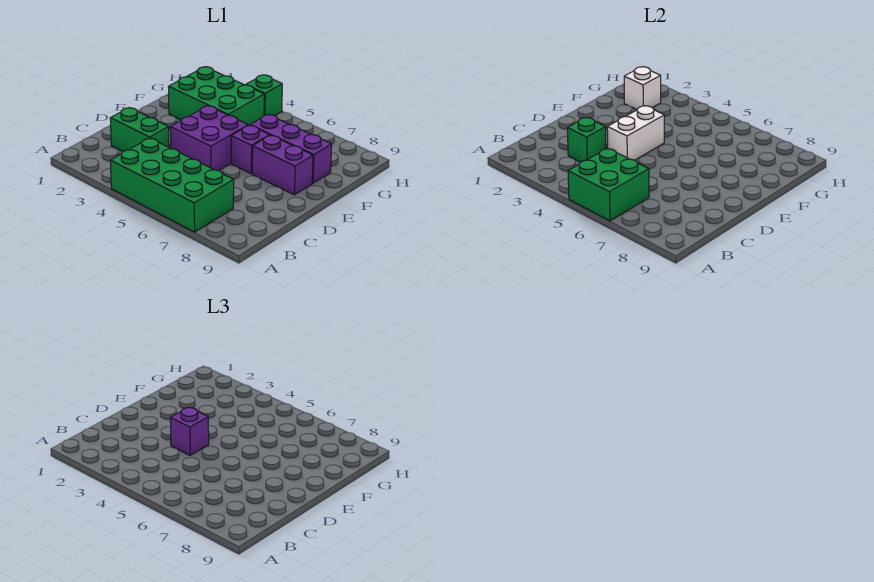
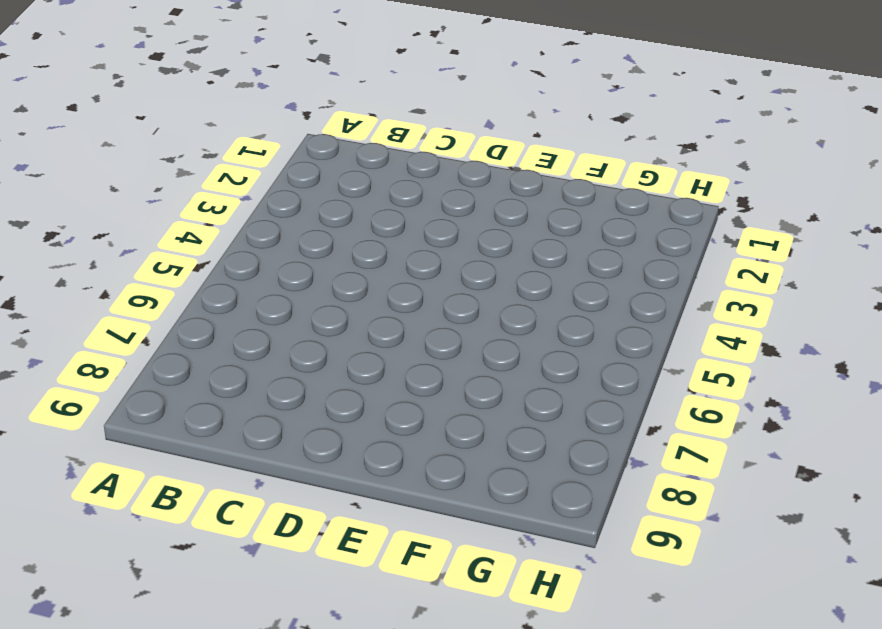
none -> green 2x4 brick [110,138,234,232]
none -> green 1x2 brick [110,108,169,151]
none -> purple 2x2 brick [170,106,248,171]

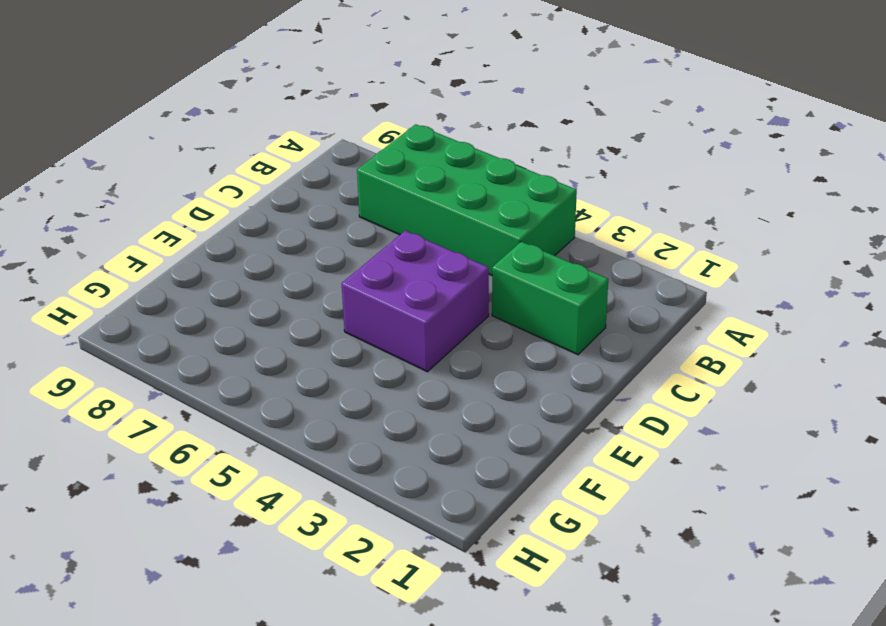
none -> purple 1x1 brick [231,125,270,174]
none -> purple 1x2 brick [252,135,313,195]
none -> green 2x3 brick [168,67,264,126]

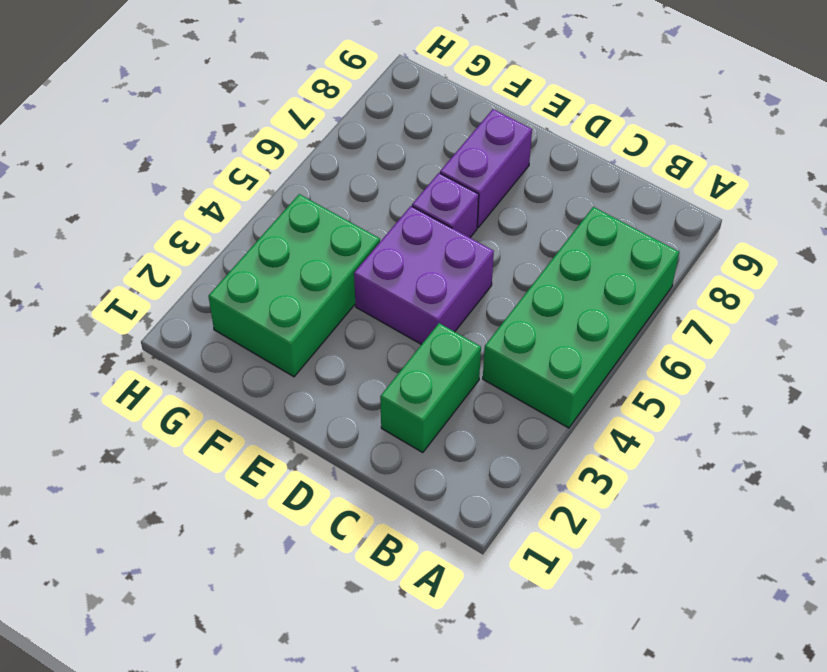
none -> purple 1x3 brick [250,115,332,183]
none -> green 1x1 brick [246,75,282,116]
none -> green 2x2 brick [568,148,649,221]

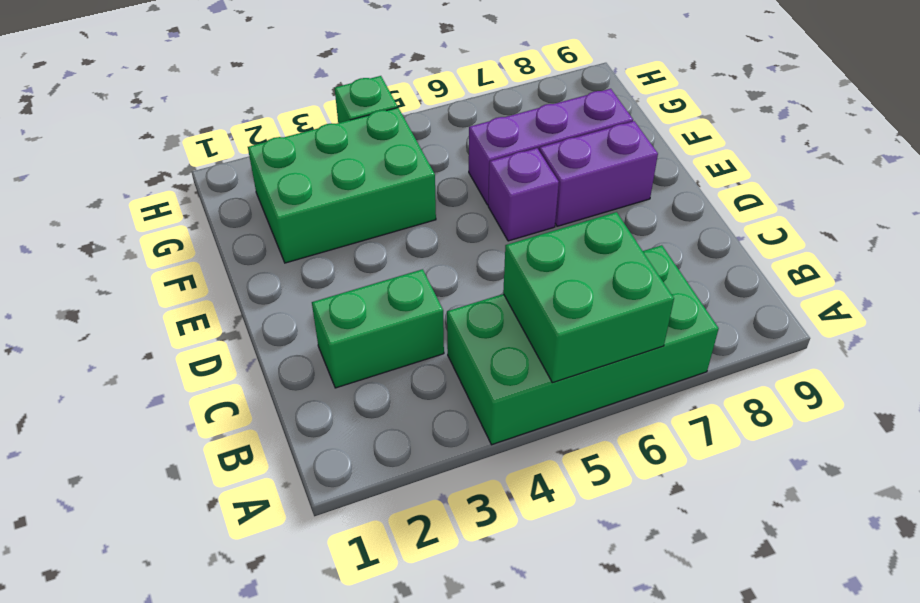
none -> purple 2x2 brick [170,106,248,171]
none -> green 1x1 brick [567,118,606,162]
none -> white 1x2 brick [607,106,664,160]

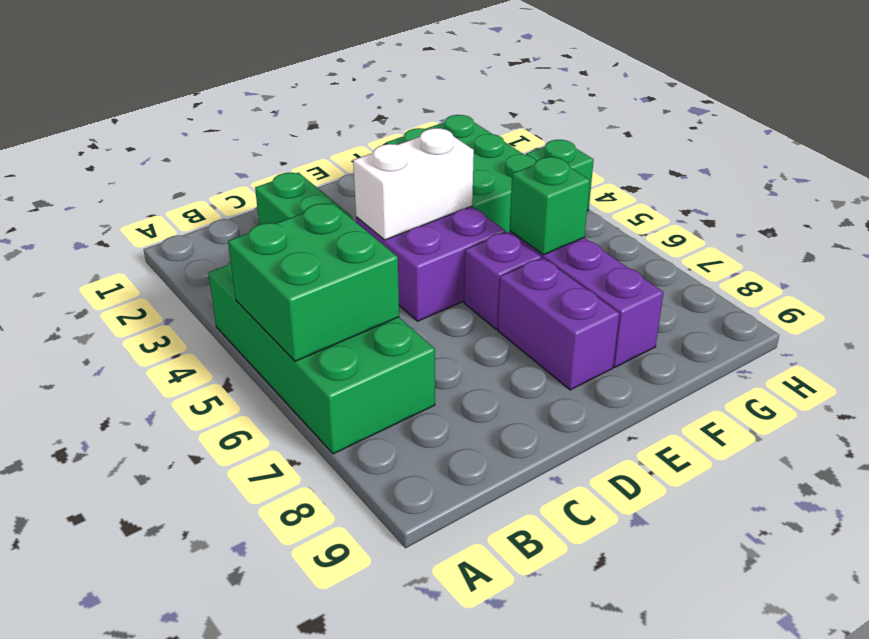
green 1x1 brick [510,157,590,255] -> green 1x1 brick moved to [567,118,606,162]
none -> white 1x1 brick [624,67,661,110]
none -> purple 1x1 brick [170,408,209,455]

